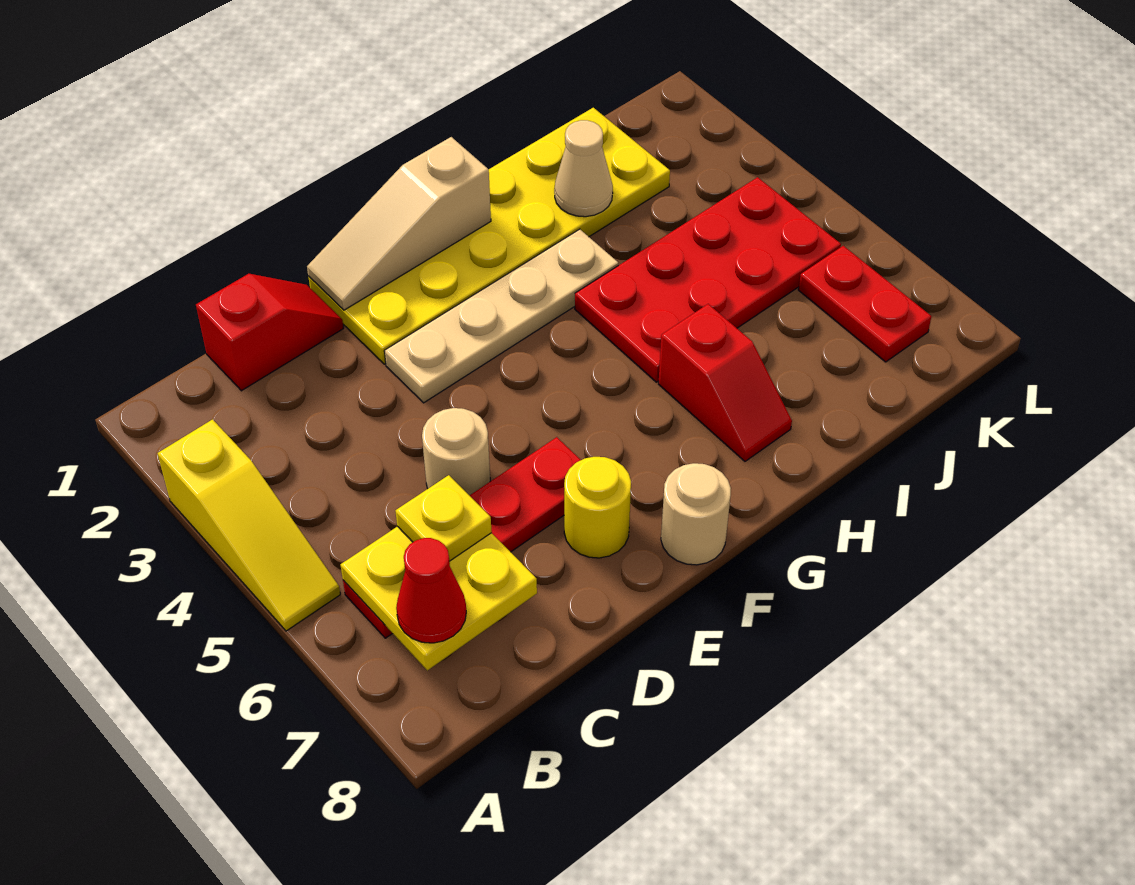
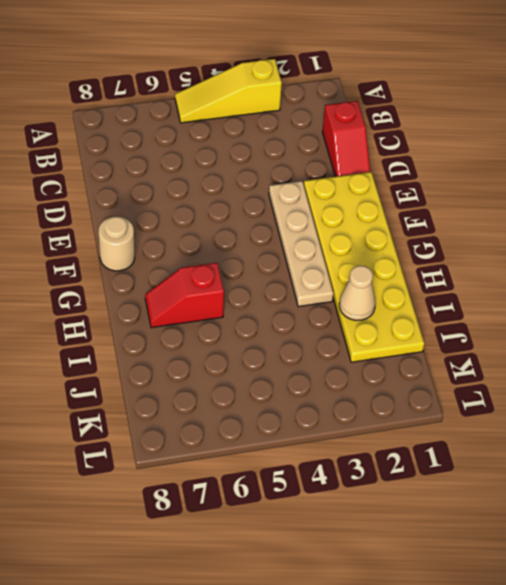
none -> red 1x4 plate [343,437,581,638]
none -> tan 1x1 round brick [422,408,490,495]
none -> yellow 1x1 round brick [564,457,631,558]

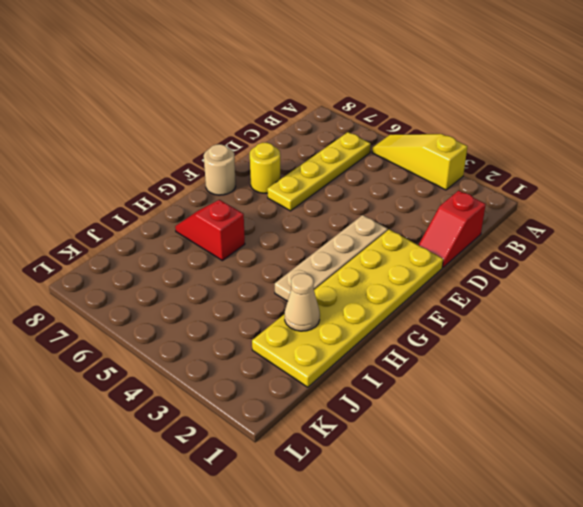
yellow 1x4 plate [267,132,371,211] -> red 1x4 plate [343,437,581,638]
none -> tan 1x1 round brick [422,408,490,495]
none -> red 2x4 plate [575,177,841,382]
none -> red 1x2 plate [798,246,931,362]

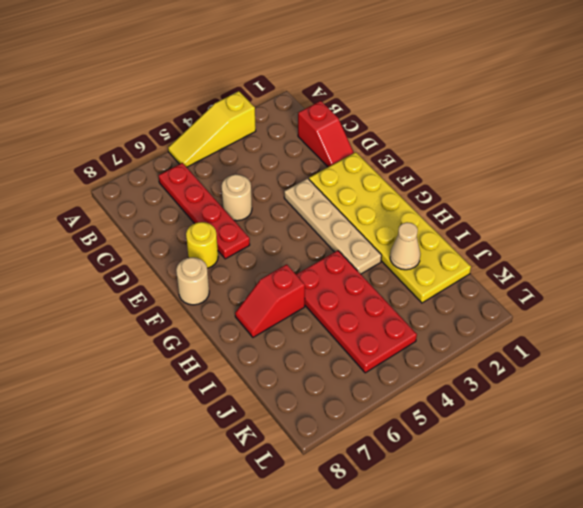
none -> red 1x2 plate [798,246,931,362]
none -> yellow 2x2 plate [340,526,537,670]
none -> tan 1x3 slope [307,137,491,310]

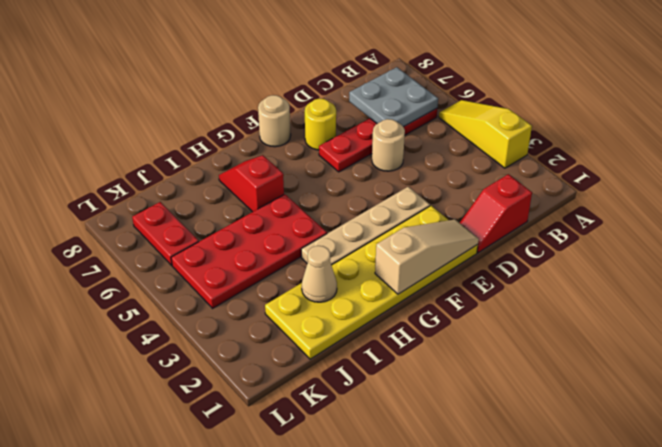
grey 2x2 plate [349,67,438,127] -> yellow 2x2 plate [340,526,537,670]
none -> red 1x1 cone [396,538,466,643]
none -> yellow 1x1 plate [396,475,492,561]

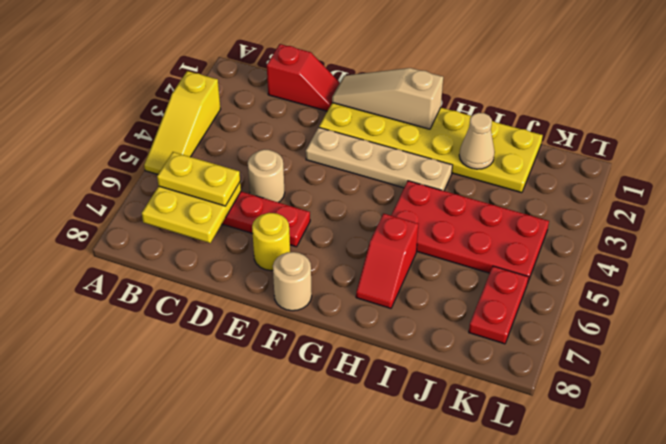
yellow 1x2 plate [157,152,240,206] -> yellow 1x1 plate [396,475,492,561]
none -> red 1x1 cone [396,538,466,643]

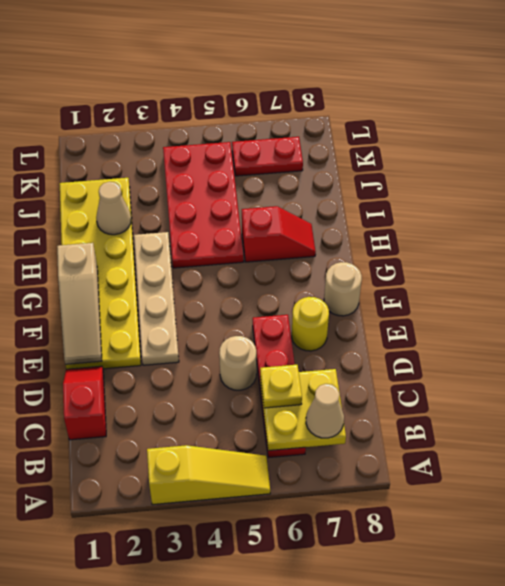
tan 1x1 cone [306,384,344,438] -> red 1x1 cone [396,538,466,643]

